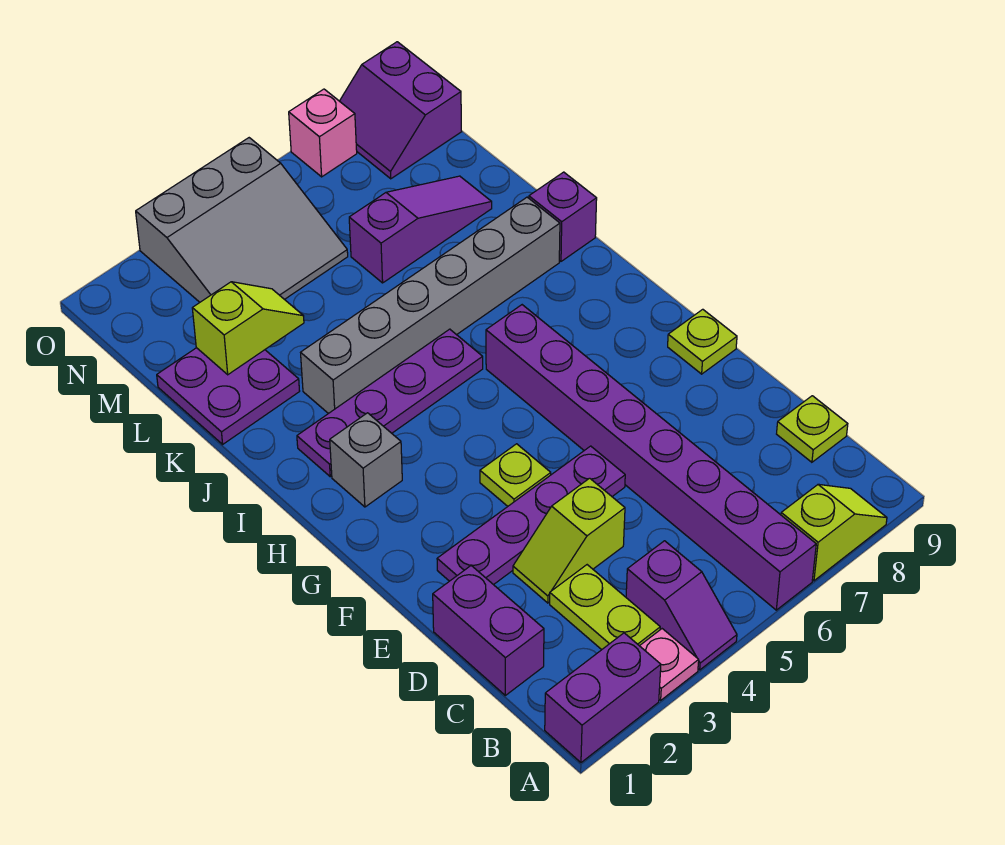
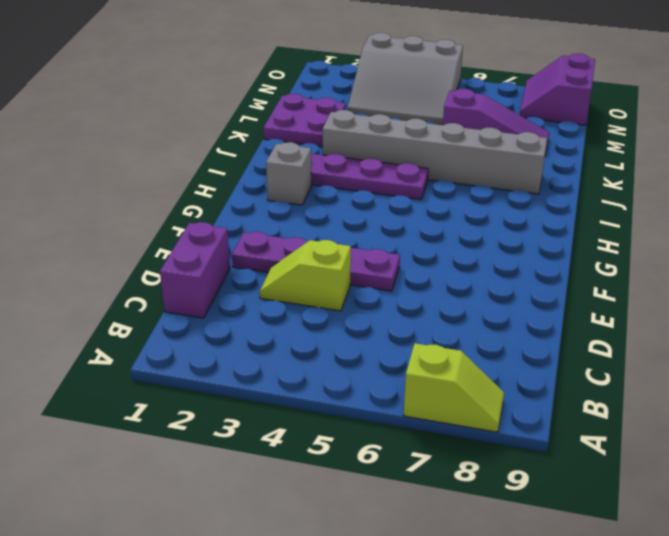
none -> purple 1x2 brick [545,633,661,762]
none -> pink 1x1 plate [640,629,699,700]
none -> purple 1x2 slope [626,541,737,670]

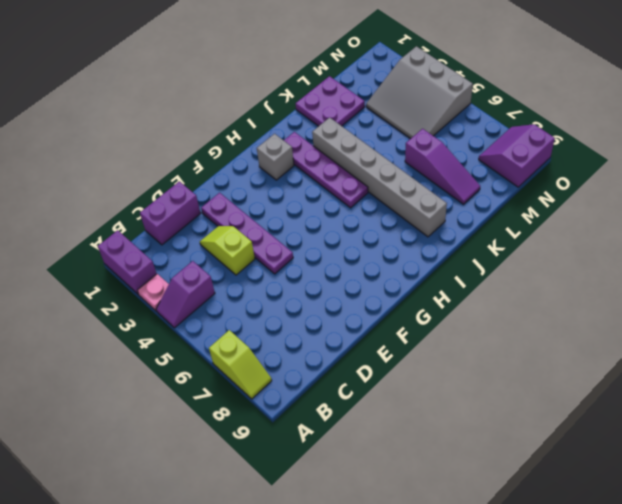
none -> purple 1x8 brick [486,305,816,610]
none -> lime 1x2 plate [550,565,660,650]
none -> lime 1x1 plate [777,396,848,462]

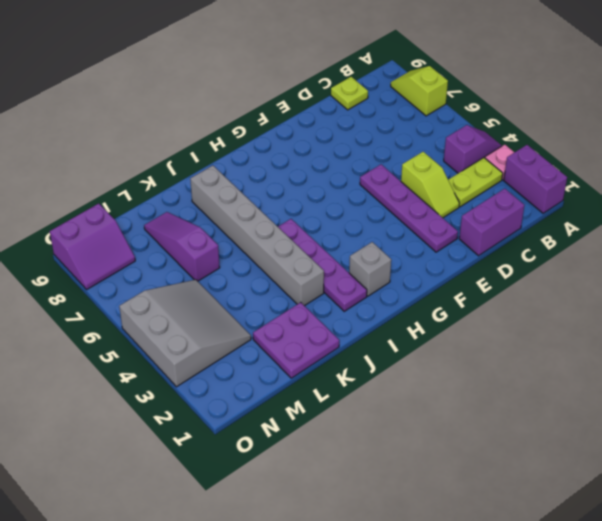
none -> purple 1x8 brick [486,305,816,610]
none -> lime 1x1 plate [480,444,551,506]
none -> lime 1x1 plate [668,309,737,374]

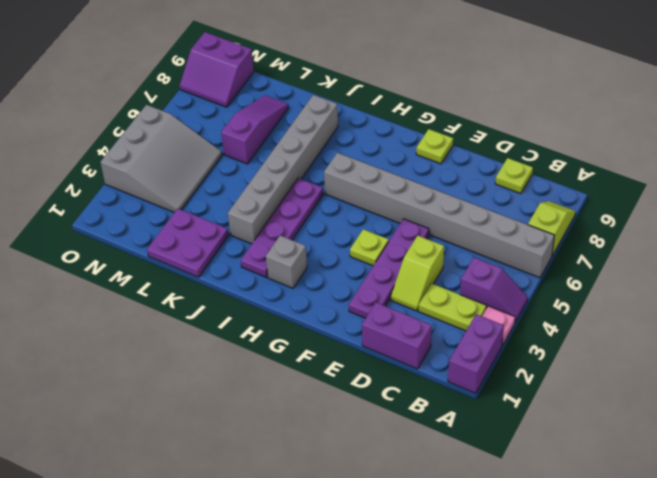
grey 1x8 brick [324,153,554,278] -> purple 1x8 brick [486,305,816,610]
none -> purple 1x1 brick [529,172,597,261]
none -> pink 1x1 brick [289,89,357,177]
none -> lime 1x2 slope [192,282,304,375]

